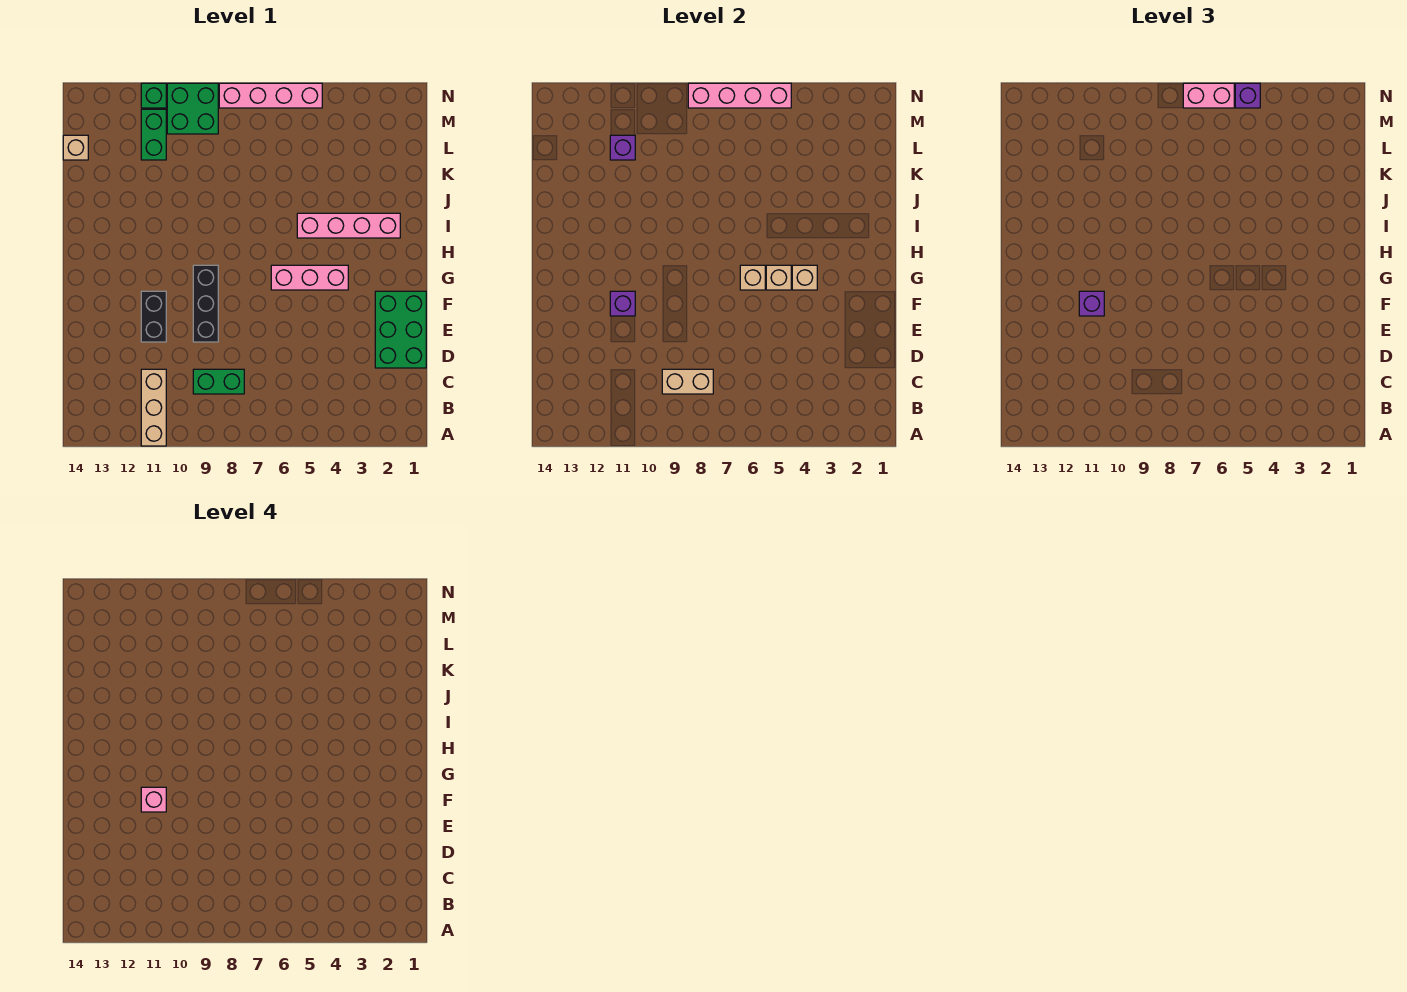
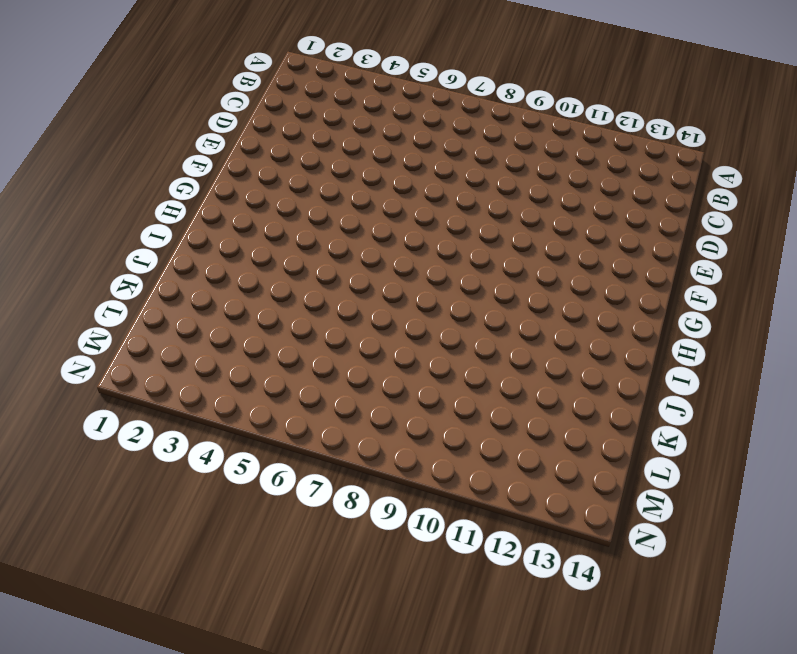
none -> tan 1x3 brick [141,369,166,446]
none -> green 1x2 brick [193,369,244,394]
none -> green 2x3 brick [375,291,426,368]

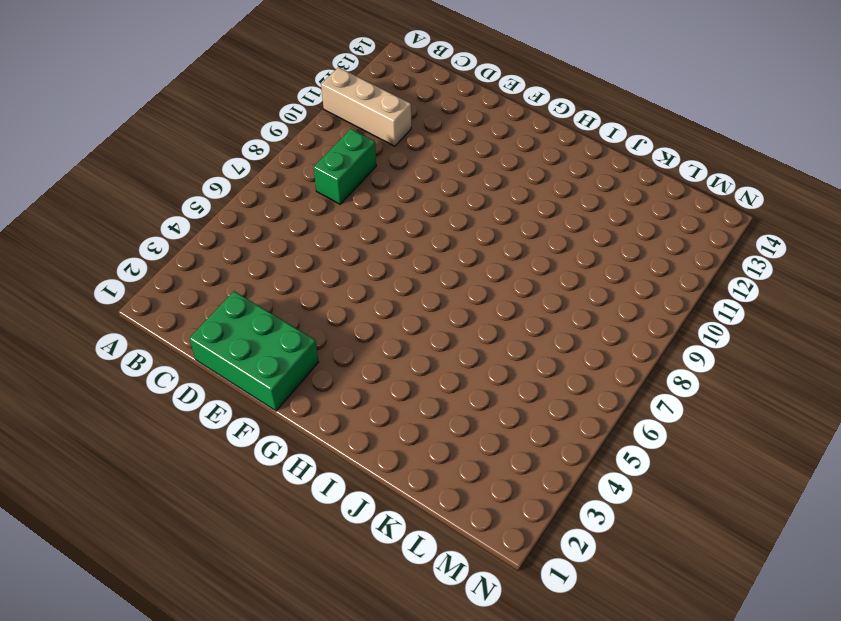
none -> black 1x3 brick [193,265,218,342]
none -> black 1x2 brick [141,291,166,342]
none -> pink 1x3 brick [271,265,348,290]

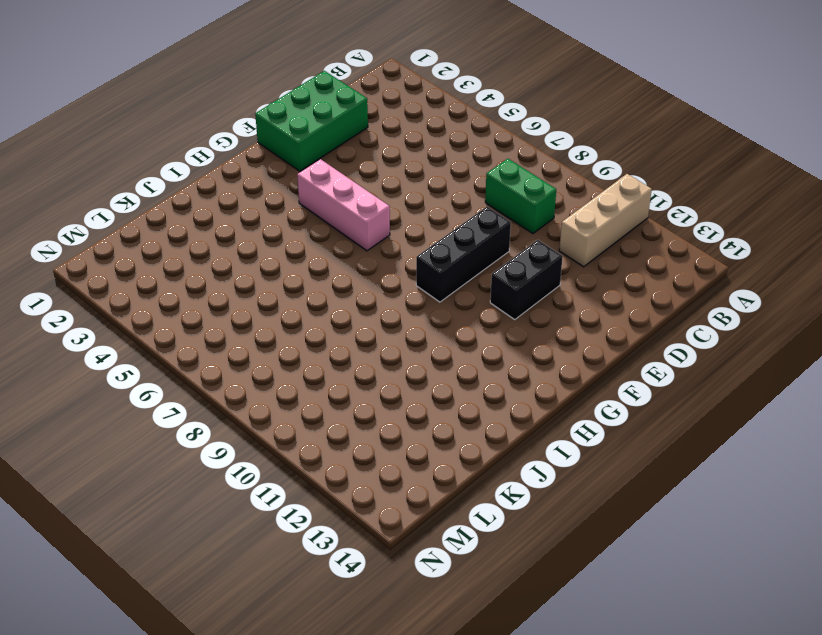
none -> pink 1x4 brick [297,213,400,238]
none -> green 1x2 brick [141,109,166,160]
none -> tan 1x1 brick [63,135,88,160]

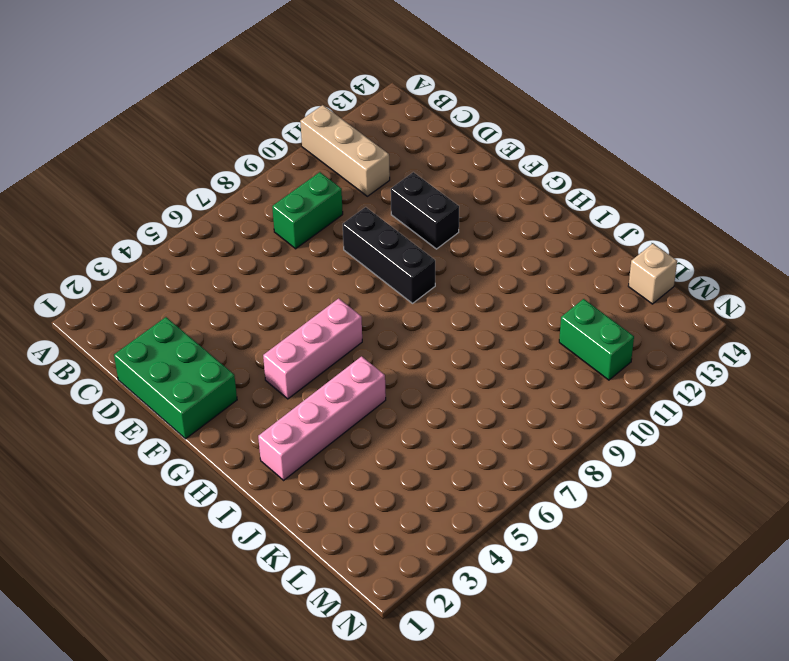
none -> green 2x2 brick [167,83,218,134]
none -> pink 1x4 brick [219,83,322,108]
none -> green 1x1 brick [141,83,166,108]

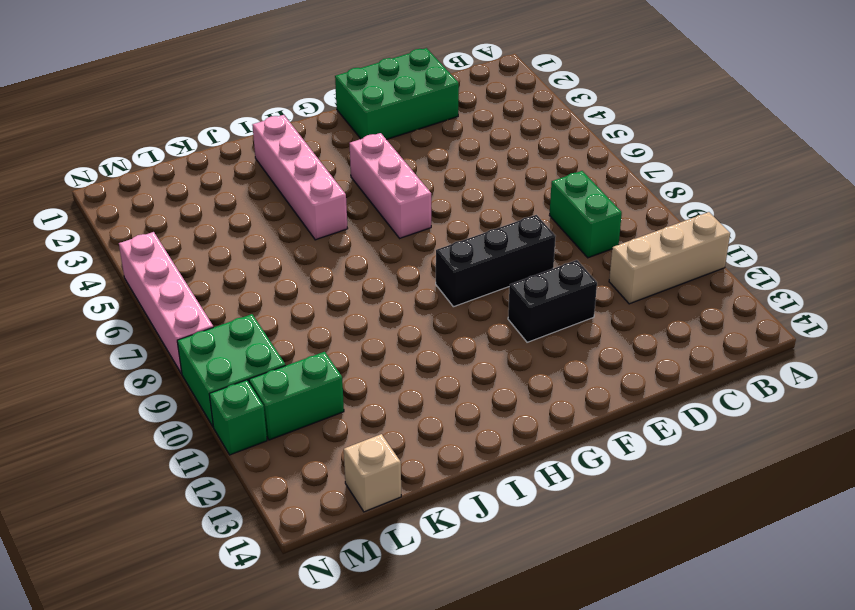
none -> tan 1x2 brick [662,369,713,394]
none -> purple 1x1 brick [610,291,635,316]
none -> tan 1x1 brick [792,265,817,290]

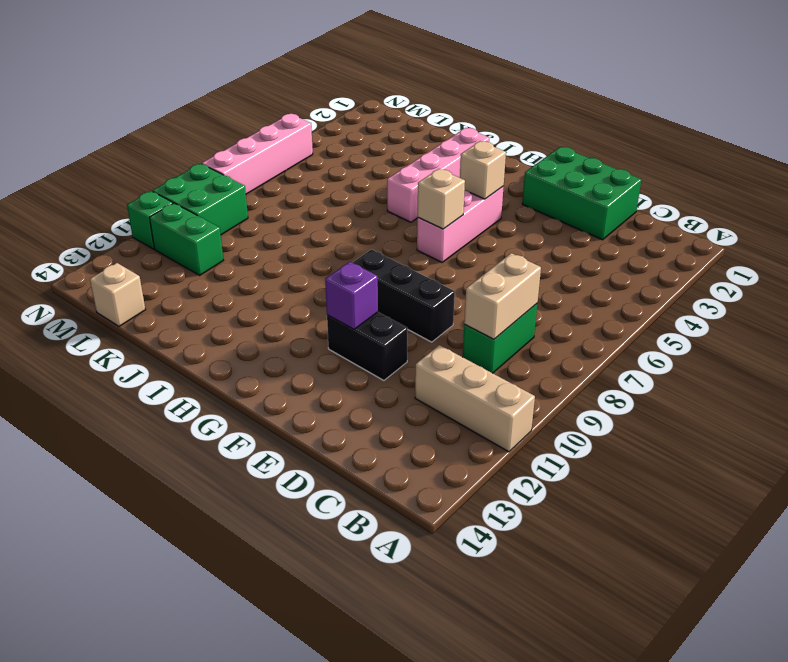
none -> tan 1x1 brick [766,265,791,290]
none -> purple 1x1 brick [610,135,635,160]
none -> pink 1x4 brick [688,83,791,108]

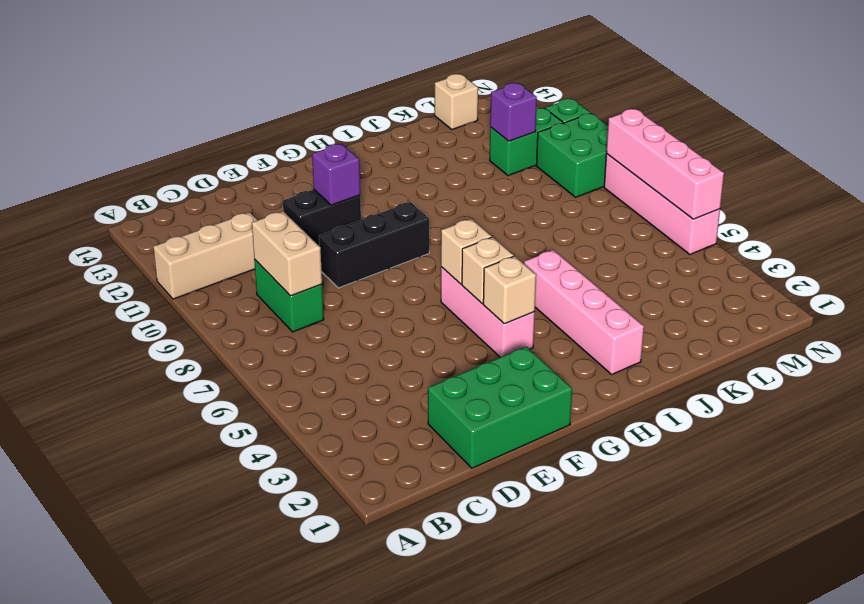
none -> purple 1x1 brick [1079,291,1104,316]
none -> purple 1x1 brick [1235,83,1260,108]
none -> pink 1x2 brick [1183,83,1234,108]

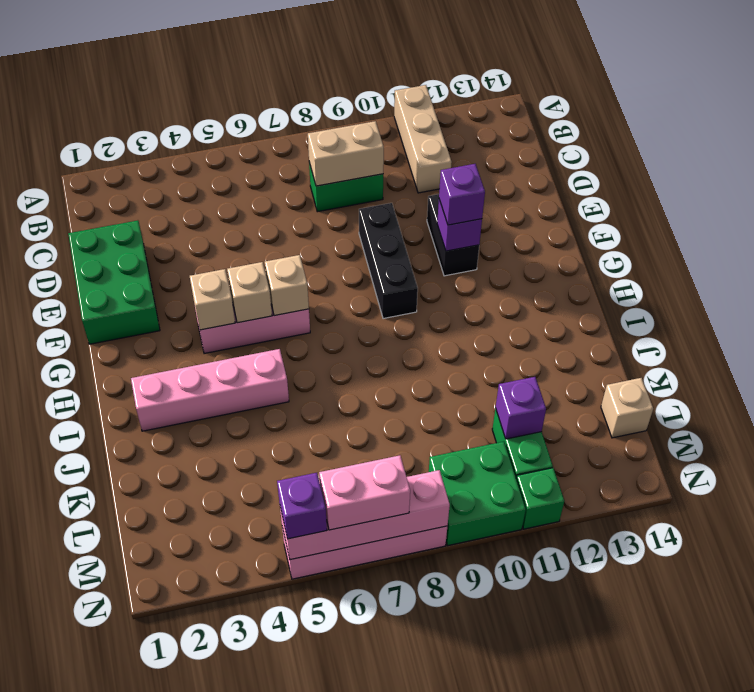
none -> pink 1x1 brick [141,787,166,812]

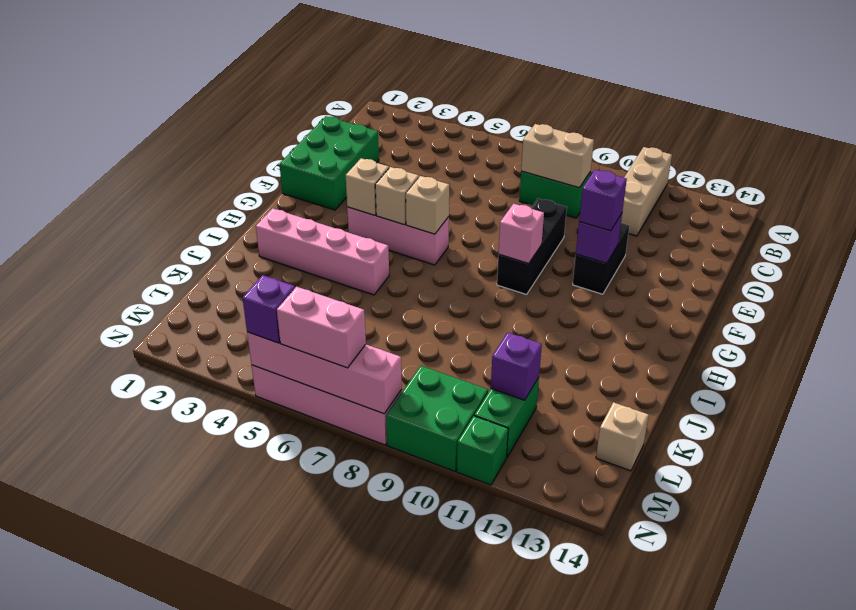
pink 1x1 brick [499,204,544,264] -> pink 1x1 brick moved to [141,787,166,812]

